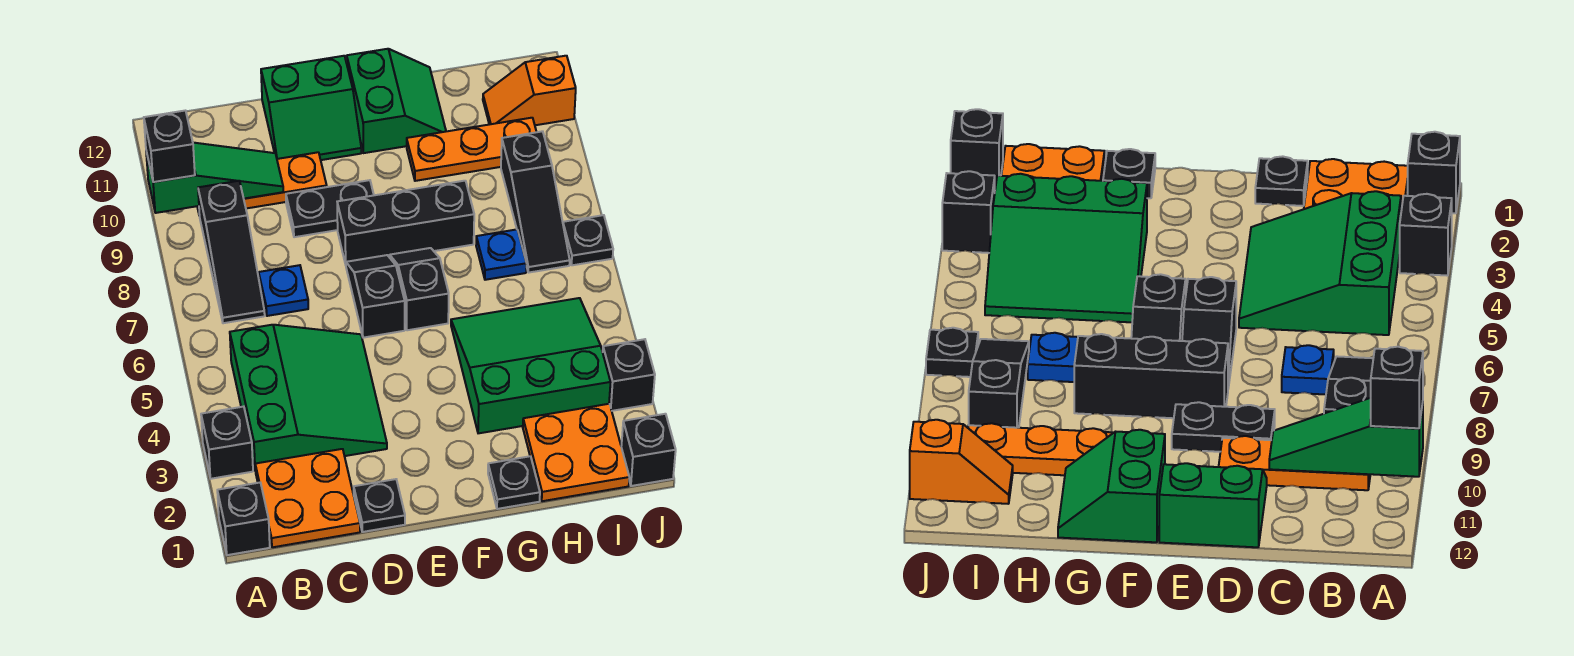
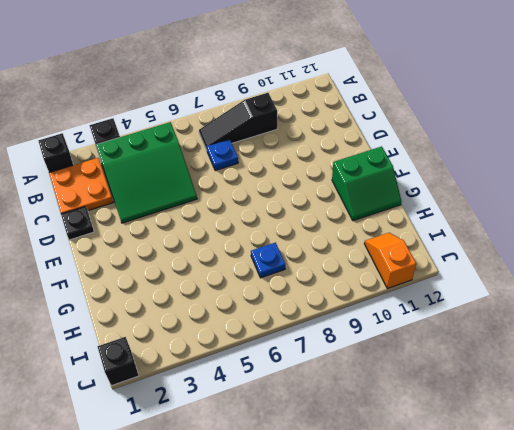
none -> orange 1x3 plate [197,152,327,216]
none -> black 1x2 plate [286,180,374,237]
none -> green 2x2 slope [261,56,361,160]

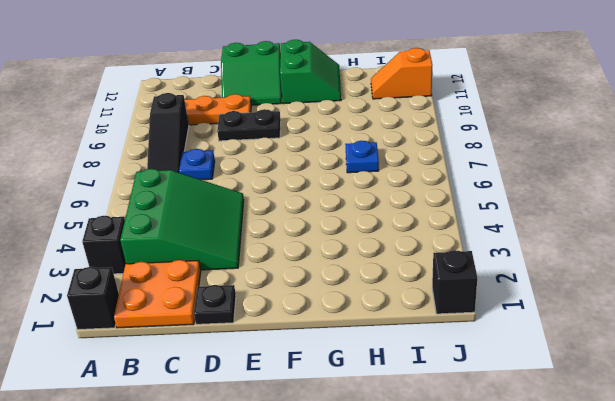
none -> black 1x2 slope [346,255,405,338]
none -> black 1x3 brick [337,181,474,265]
none -> black 1x2 slope [390,248,449,330]

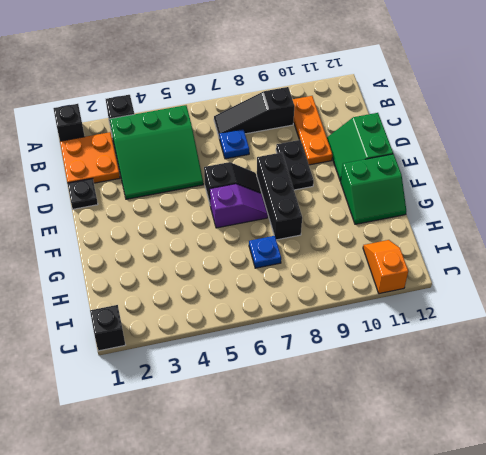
purple 1x2 slope [210,184,268,228] -> black 1x2 slope [390,248,449,330]
none -> black 1x1 plate [488,456,540,509]
none -> green 3x3 slope [451,298,610,433]
none -> orange 1x3 plate [407,118,536,181]

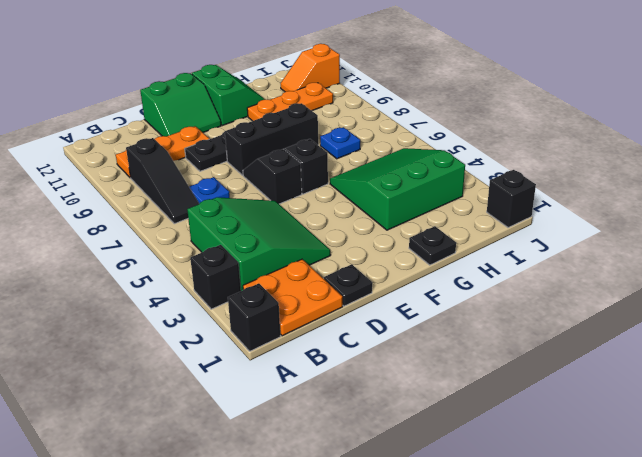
none -> orange 2x2 plate [523,404,629,501]
none -> black 1x3 slope [501,131,570,273]
none -> black 1x1 brick [603,339,655,411]

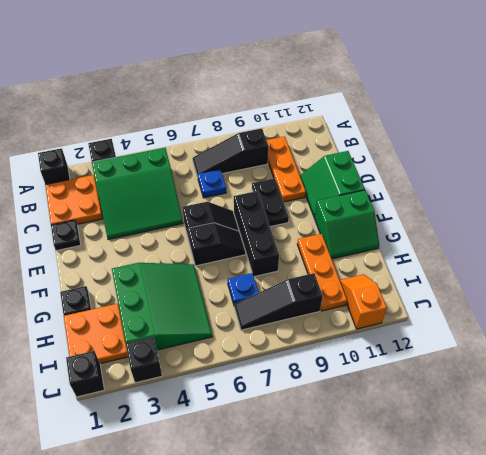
none -> black 1x1 plate [563,215,613,265]
none -> green 1x3 slope [146,143,283,213]
none -> black 1x1 brick [144,111,195,182]

